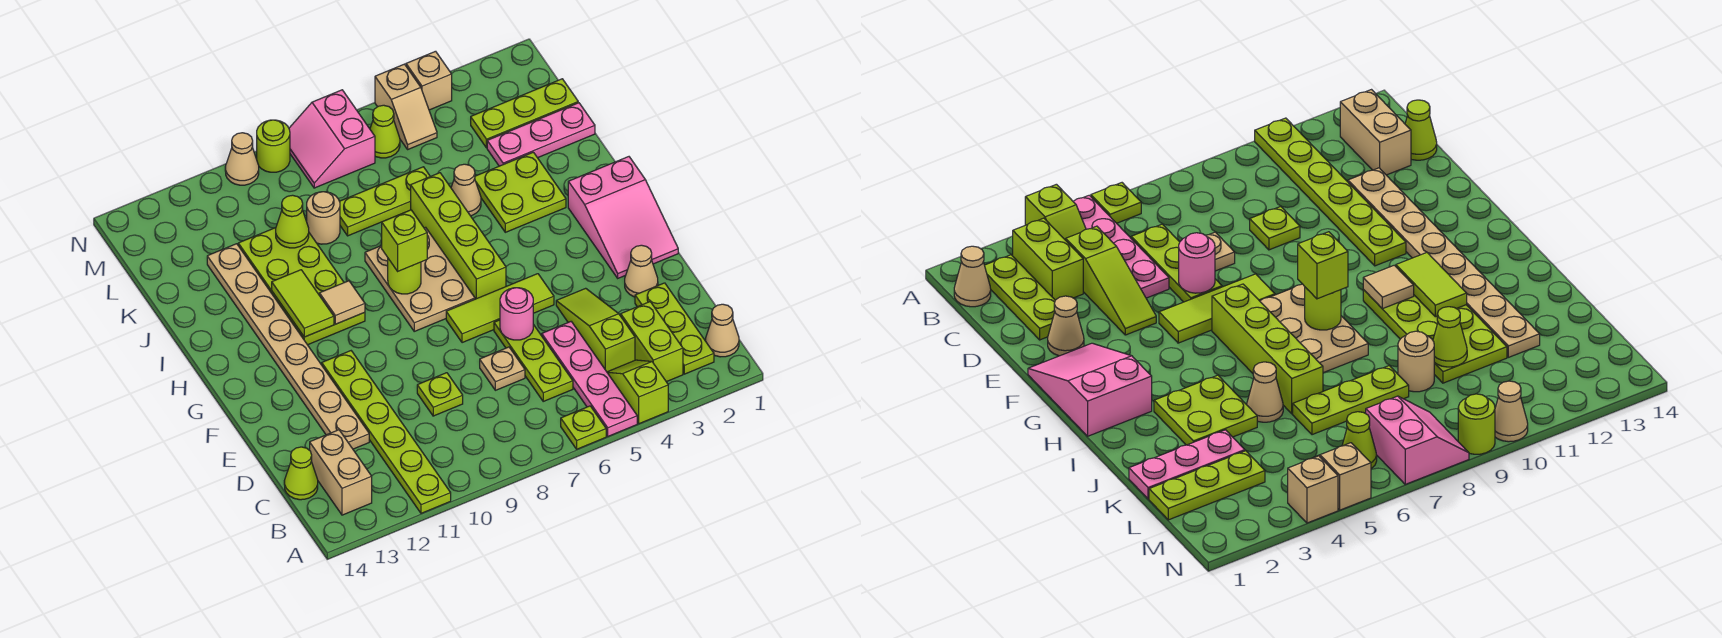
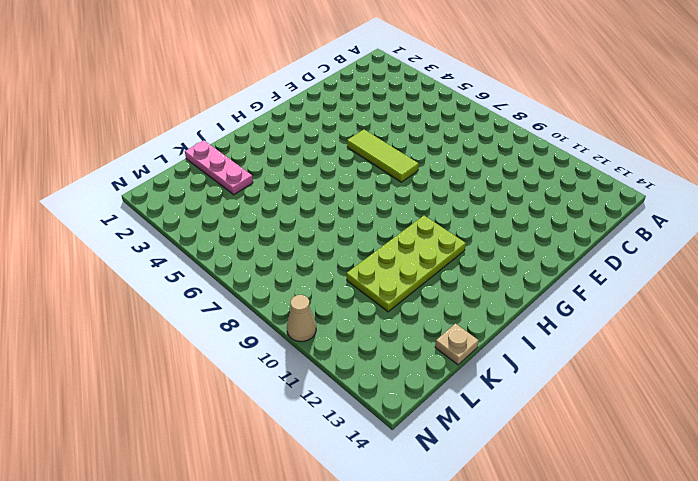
tan 1x1 plate [435,324,479,365] -> tan 1x1 plate moved to [480,347,525,390]
none -> lime 1x2 slope [607,360,668,424]
none -> pink 1x4 plate [542,322,637,436]
none -> lime 1x1 plate [561,406,606,449]
none -> lime 1x6 plate [322,351,451,513]

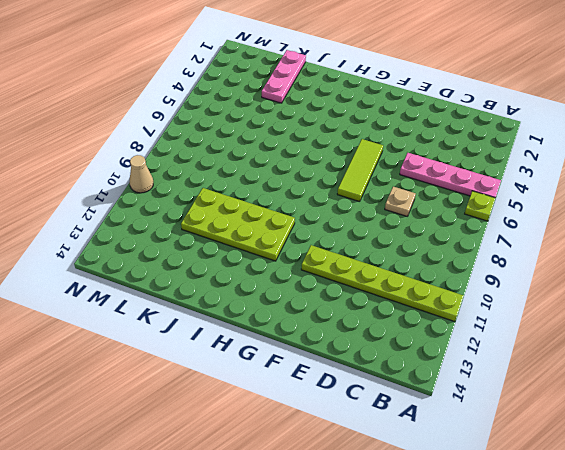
none -> lime 1x2 slope [607,360,668,424]
none -> tan 1x1 cone [706,304,739,357]
none -> lime 1x3 plate [635,283,714,374]
none -> lime 1x2 brick [621,302,683,382]

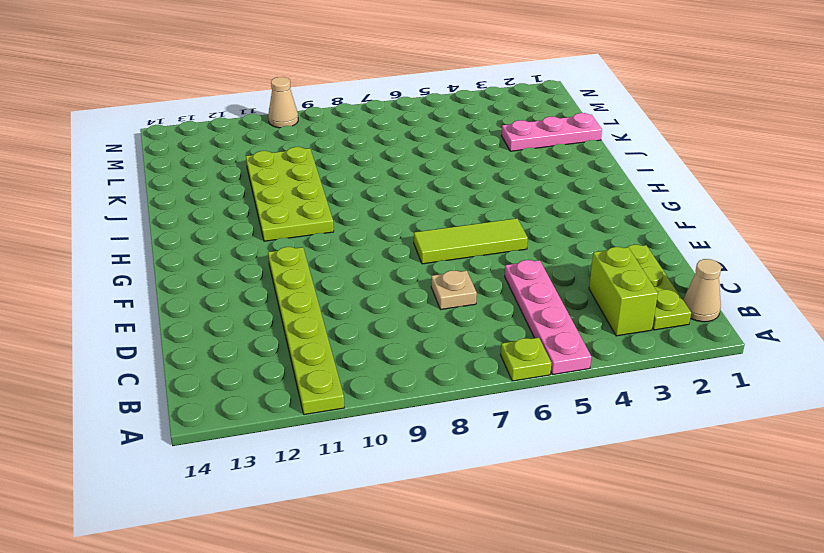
none -> lime 1x2 slope [607,360,668,424]
none -> tan 1x2 brick [310,430,372,515]
none -> lime 1x3 slope [556,288,635,372]
none -> lime 1x3 plate [494,320,573,401]

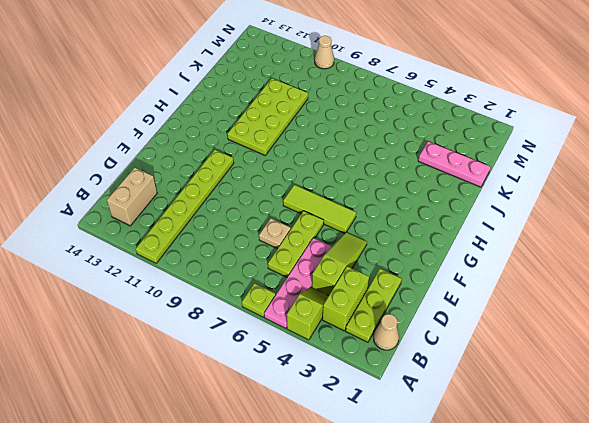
none -> lime 1x1 cone [284,447,318,500]
none -> lime 1x1 plate [417,373,463,416]
none -> tan 1x8 plate [207,244,369,449]
none -> tan 1x1 cone [625,245,658,297]

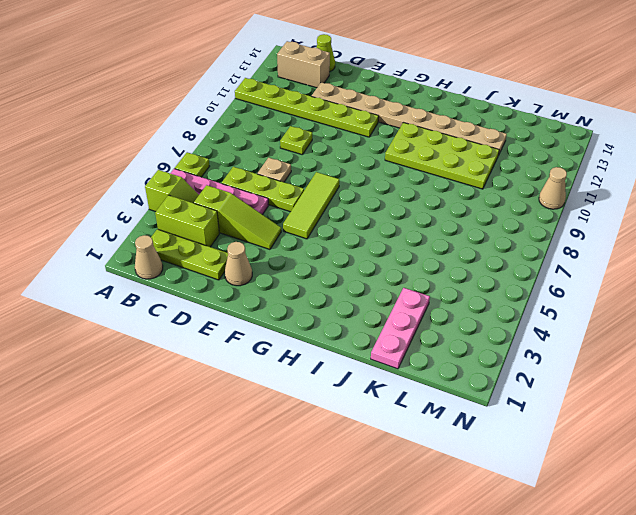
none -> pink 2x3 slope [568,157,678,278]
none -> lime 1x4 brick [411,173,506,299]
none -> tan 2x3 plate [365,227,475,331]
none -> lime 2x2 plate [475,152,566,232]

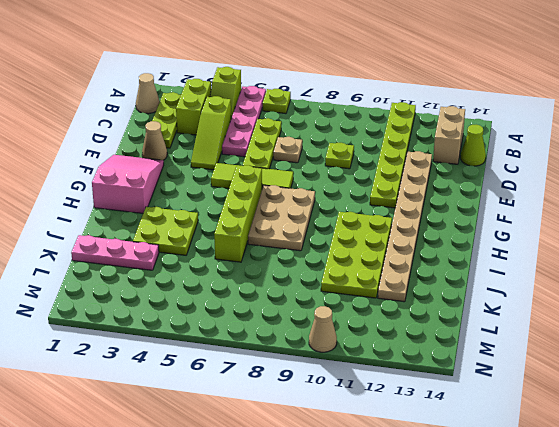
none -> tan 1x1 cone [451,164,481,216]
none -> lime 1x3 plate [339,167,430,236]
none -> tan 1x1 round brick [307,192,340,244]
none -> lime 1x3 plate [471,79,578,148]

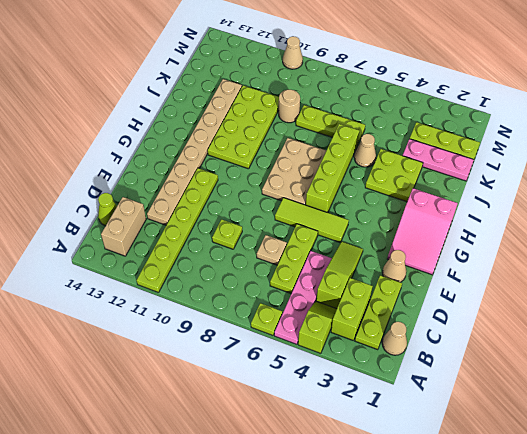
none -> tan 1x2 slope [375,64,437,149]
none -> lime 1x1 cone [370,105,400,158]
none -> pink 2x2 slope [289,90,375,188]
none -> tan 1x1 brick [406,51,452,110]

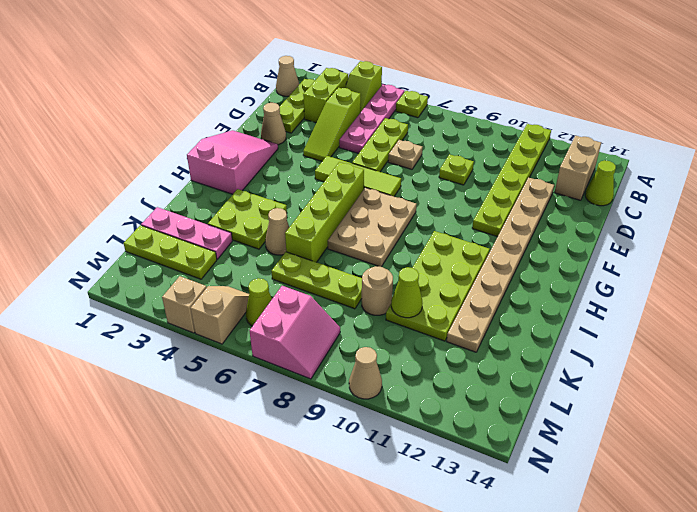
none -> lime 1x1 round brick [257,120,290,172]
none -> pink 1x1 round brick [500,288,533,340]
none -> lime 1x1 round brick [388,259,421,294]
none -> tan 1x1 tile [319,281,365,324]

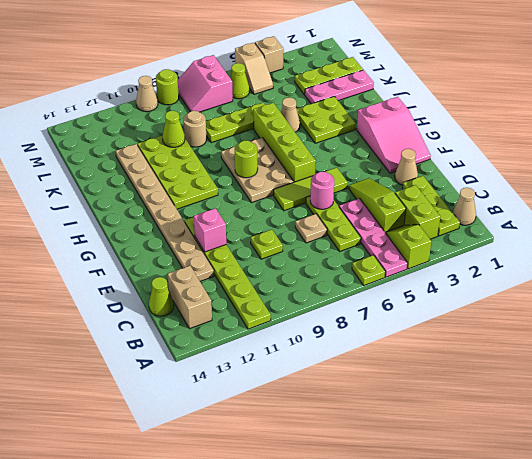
pink 1x1 brick [194,208,226,252] -> none
none -> tan 1x1 tile [319,281,365,324]
none -> lime 1x2 tile [272,270,334,337]
none -> lime 1x1 brick [382,210,427,271]

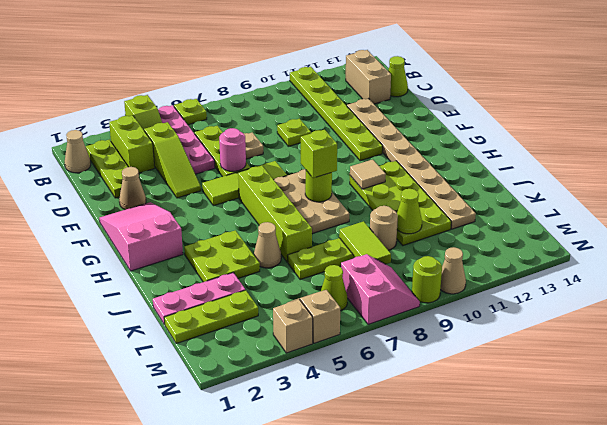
lime 1x2 tile [339,221,391,264] -> lime 1x2 tile moved to [272,270,334,337]

